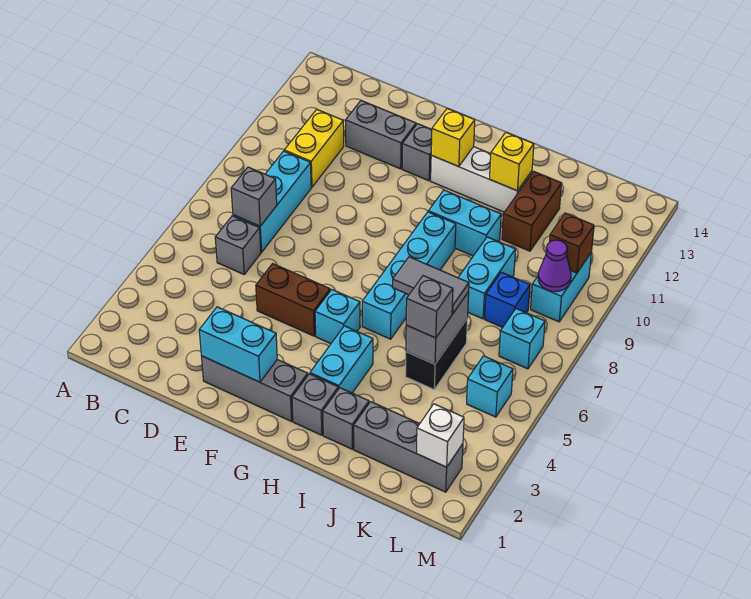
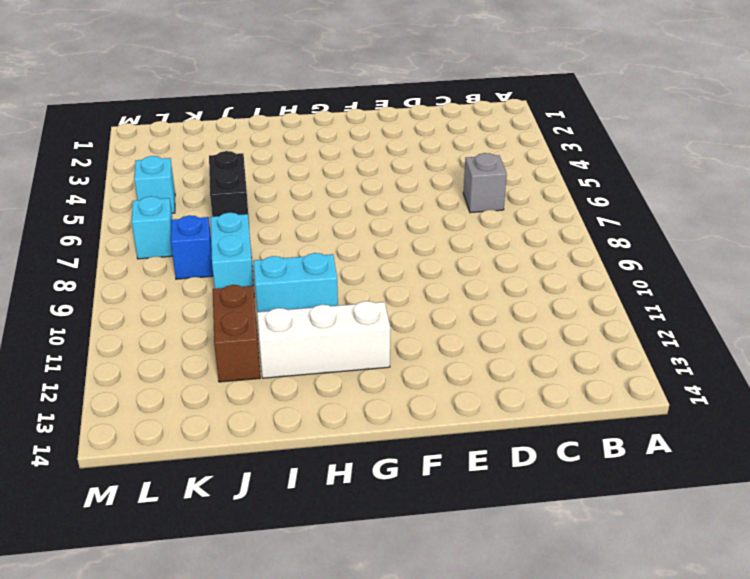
none -> cyan 1x3 brick [233,151,311,252]
none -> yellow 1x2 brick [284,109,344,187]
none -> grey 1x2 brick [346,101,416,169]
none -> grey 1x3 brick [202,356,308,421]

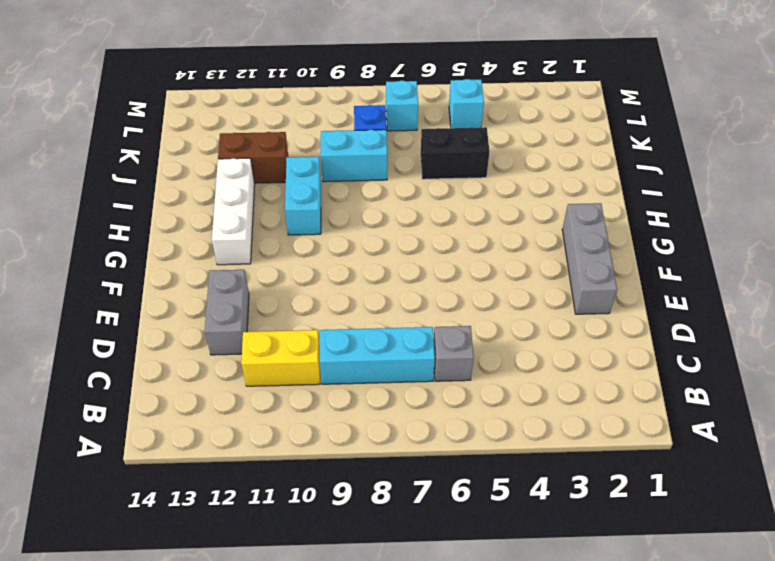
none -> brown 1x2 brick [256,264,330,336]
none -> grey 1x1 brick [402,124,432,181]
none -> cyan 1x1 brick [315,289,360,344]
none -> grey 1x1 brick [292,374,338,435]

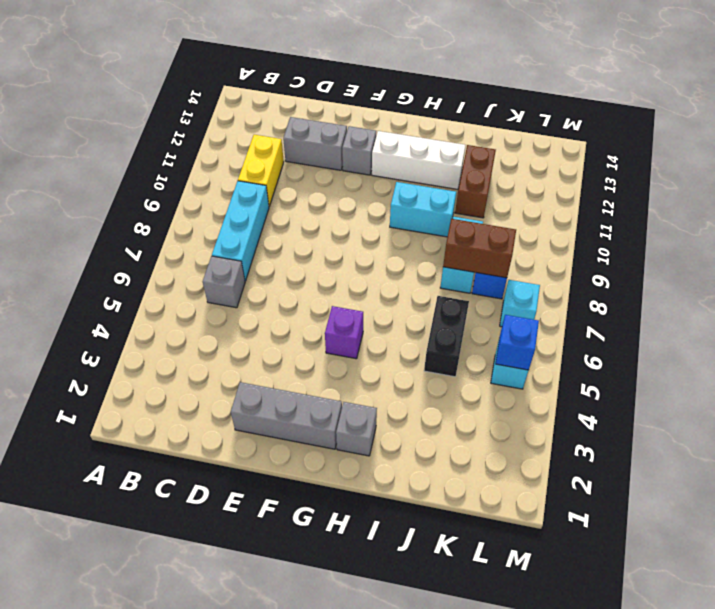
purple 1x1 brick [325,306,363,359] -> cyan 1x1 brick [315,289,360,344]
brown 1x2 brick [443,219,516,278] -> brown 1x2 brick moved to [256,264,330,336]
blue 1x1 brick [496,315,539,370] -> none
none -> cyan 1x2 brick [310,326,373,393]
none -> cyan 1x4 brick [362,212,456,339]
none -> grey 1x1 brick [323,388,369,449]
none -> grey 1x3 brick [354,402,463,492]

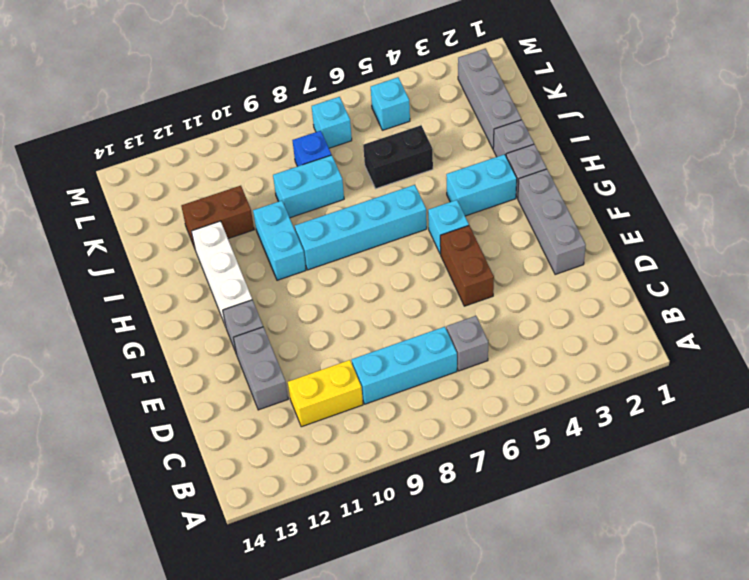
none -> cyan 1x2 brick [531,253,591,322]
none -> grey 1x1 brick [231,167,277,226]
none -> cyan 1x2 brick [199,307,277,382]
none -> yellow 1x1 brick [431,108,475,167]

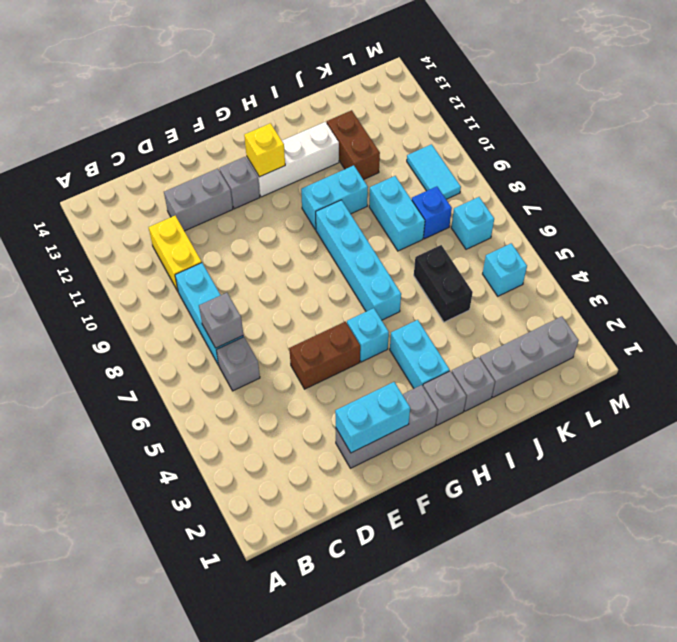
cyan 1x2 tile [407,144,461,199] -> cyan 1x2 brick [531,253,591,322]
none -> yellow 1x1 brick [490,133,534,191]
none -> grey 1x2 brick [406,292,469,364]
none -> white 1x1 brick [416,404,464,467]
none -> purple 1x1 cone [538,240,571,292]

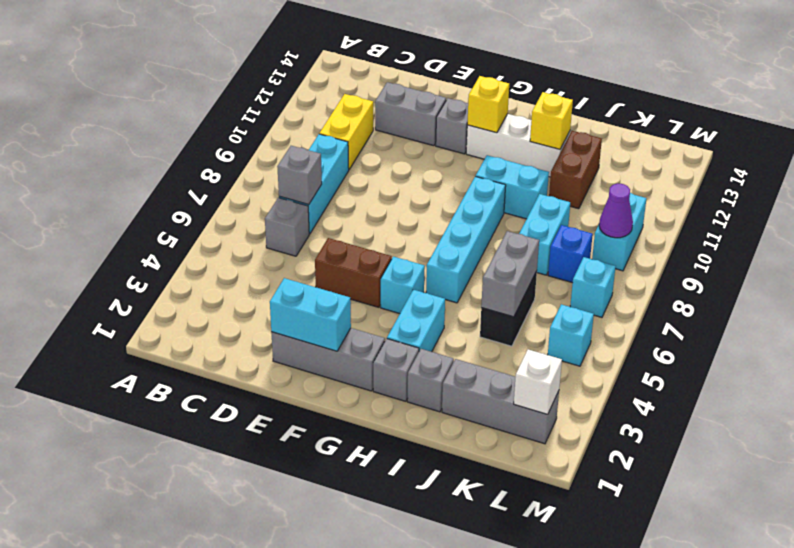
none -> brown 1x1 brick [550,213,594,273]
none -> grey 1x2 tile [393,257,469,314]
none -> grey 1x1 brick [406,276,453,338]

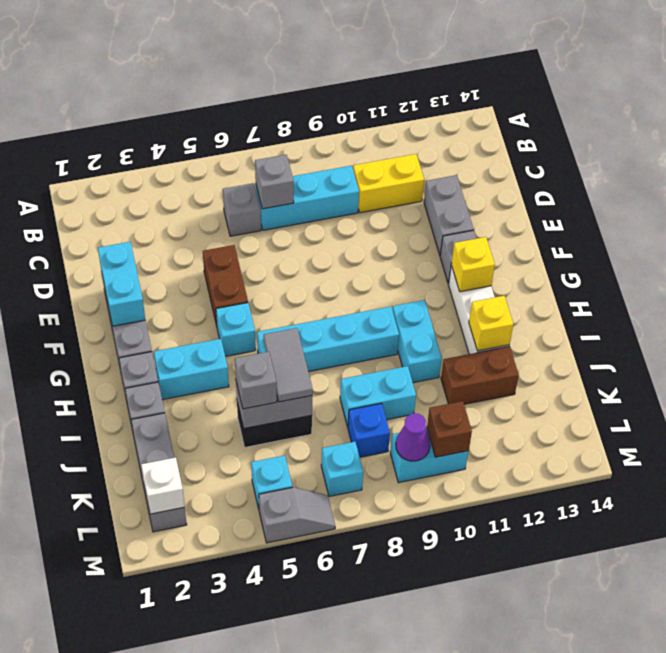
grey 1x2 slope [259,487,335,543] -> none

